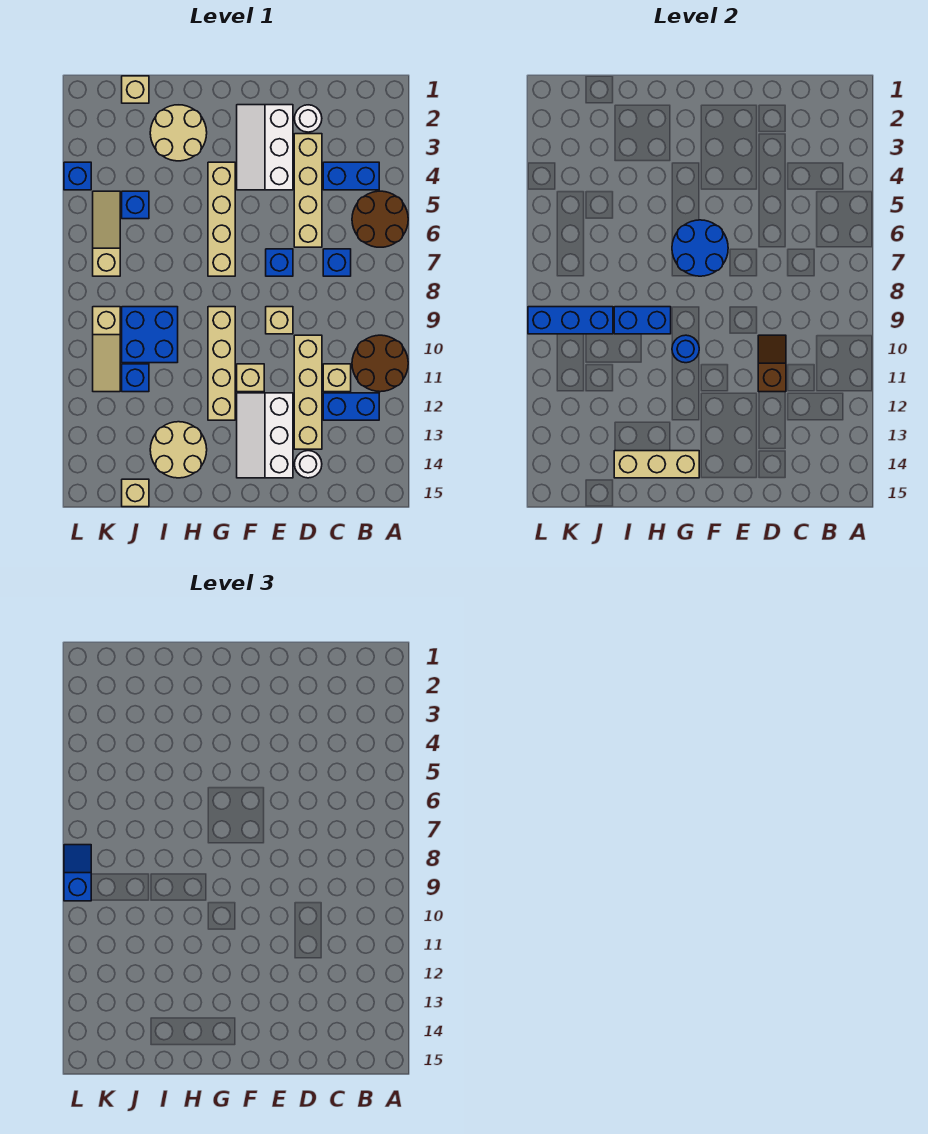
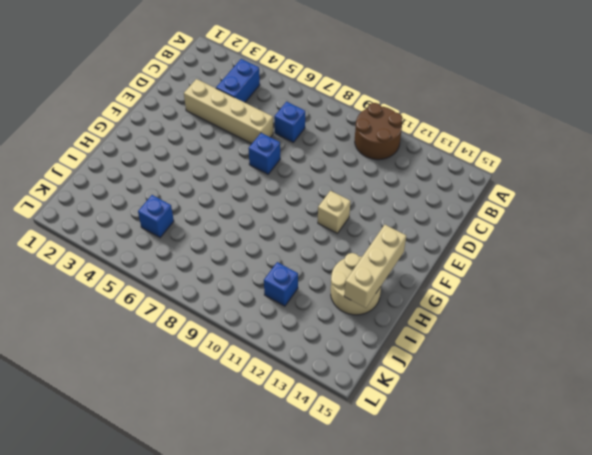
none -> brown 2x2 round brick [352,191,408,247]
none -> blue 1x2 brick [323,393,379,420]
none -> tan 1x1 brick [323,364,351,392]
none -> white 1x1 round brick [294,105,322,132]

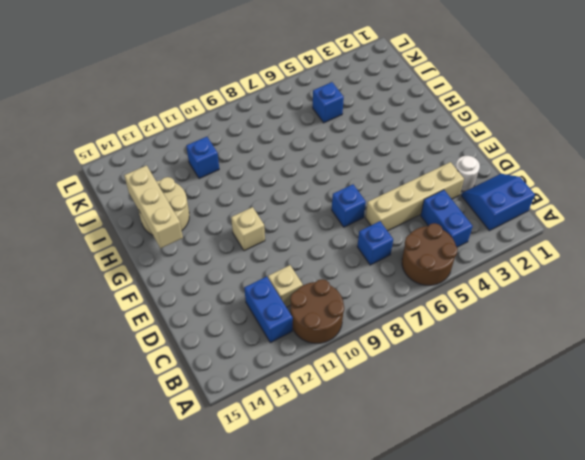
blue 2x2 slope [461,174,535,231] -> none
none -> tan 1x4 brick [294,335,322,449]
none -> white 1x1 round brick [294,451,322,478]
none -> white 2x3 slope [237,105,293,190]
none -> tan 1x1 brick [266,307,293,334]

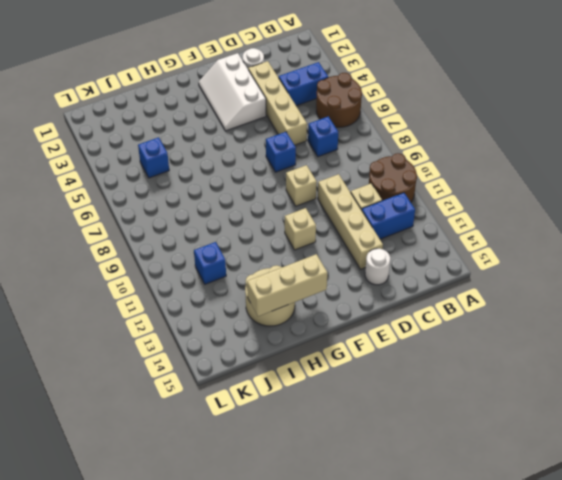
none -> white 2x3 slope [237,393,293,478]
none -> tan 1x4 brick [208,162,235,276]
none -> tan 1x4 brick [208,307,235,420]
none -> tan 2x2 round brick [150,105,207,161]

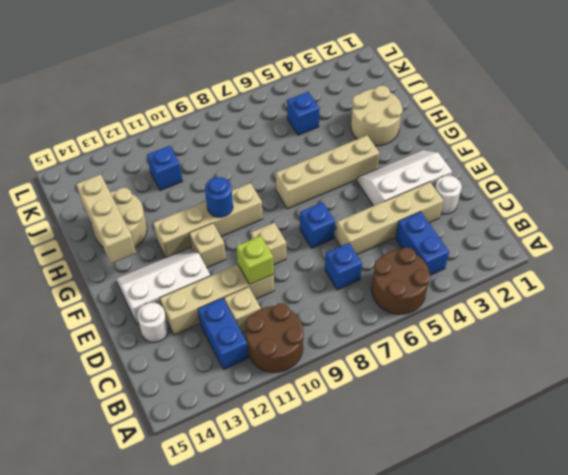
lime 1x1 brick [236,236,274,285] -> brown 1x2 slope [758,335,786,392]
none -> blue 2x2 brick [122,307,178,363]
none -> tan 1x1 brick [122,76,149,103]
none -> tan 1x1 brick [122,479,149,507]
none -> tan 1x3 slope [93,191,120,276]

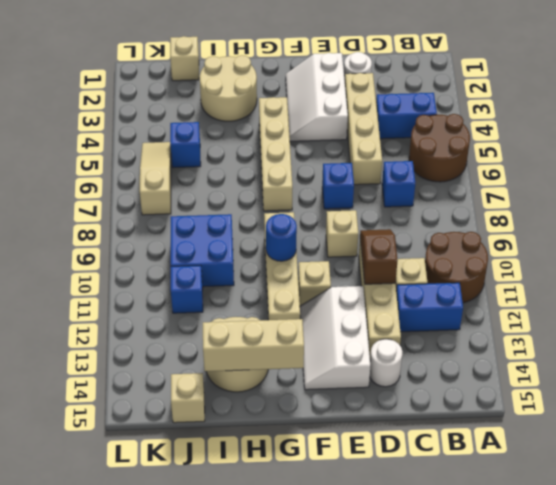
none -> tan 1x3 slope [93,307,120,392]
none -> blue 1x1 brick [64,162,91,190]
none -> blue 2x2 round brick [672,220,728,276]
none -> blue 1x2 brick [614,307,671,334]

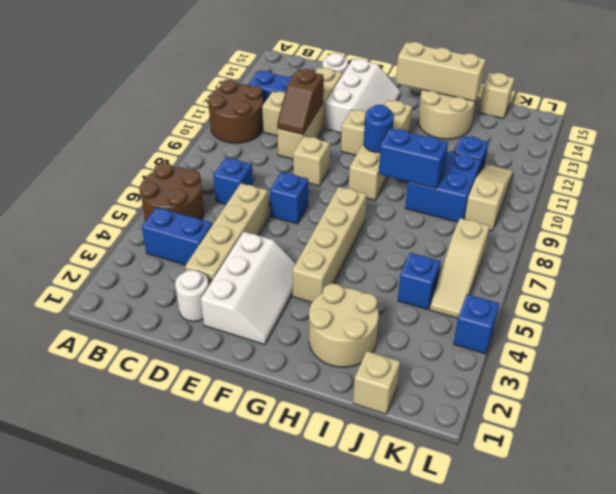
none -> blue 2x2 round brick [672,220,728,276]
none -> blue 1x3 brick [528,307,613,334]
none -> blue 1x2 slope [64,845,91,901]

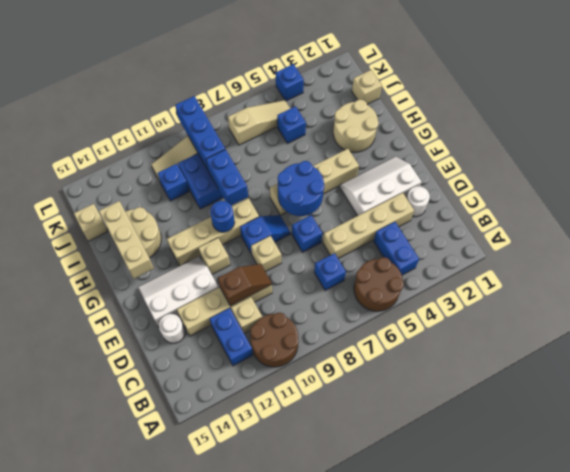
blue 1x2 slope [240,215,291,254] -> blue 1x2 slope moved to [64,845,91,901]

